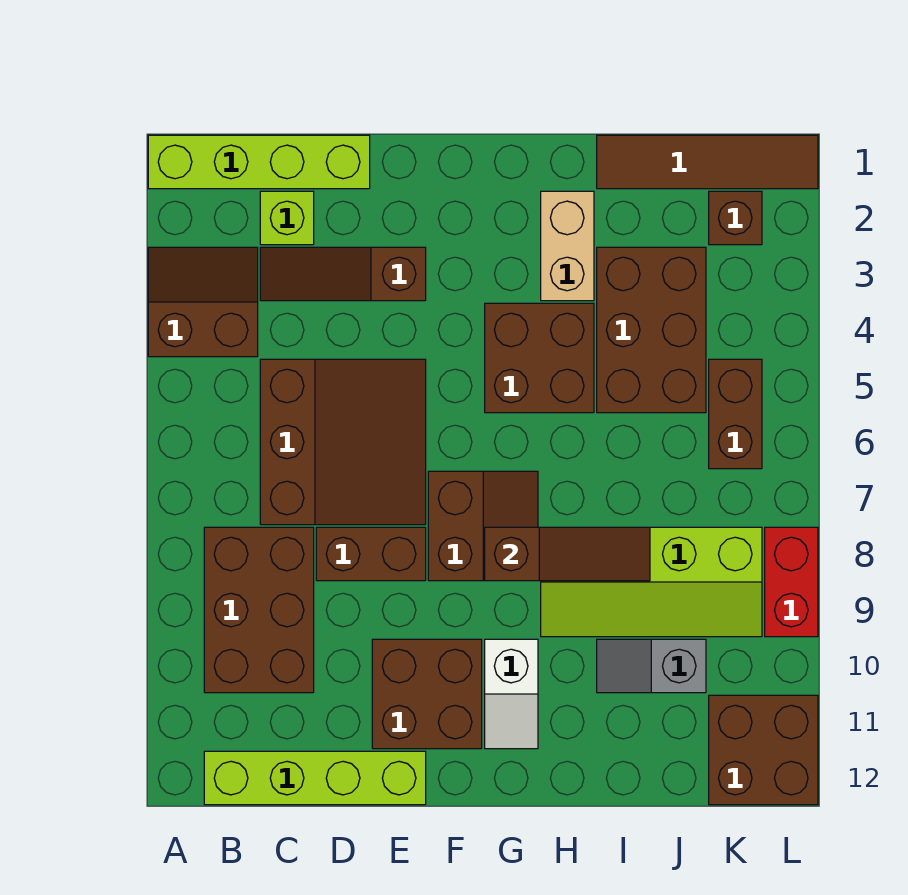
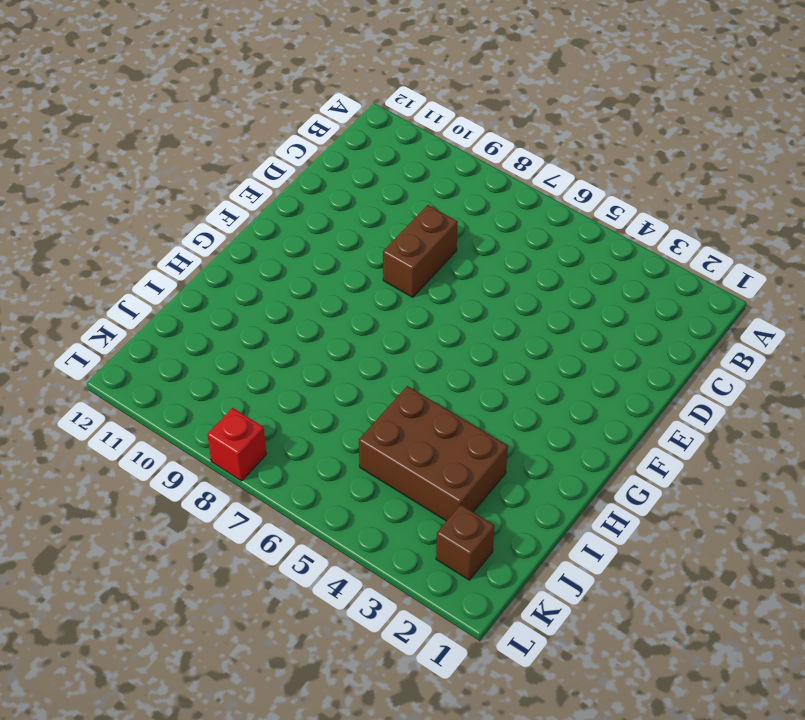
red 1x1 brick [207,408,266,481] -> red 1x2 brick [765,527,818,637]
none -> lime 1x4 brick [148,135,370,189]
none -> brown 2x2 slope [148,247,258,357]
none -> brown 2x3 brick [204,527,314,693]

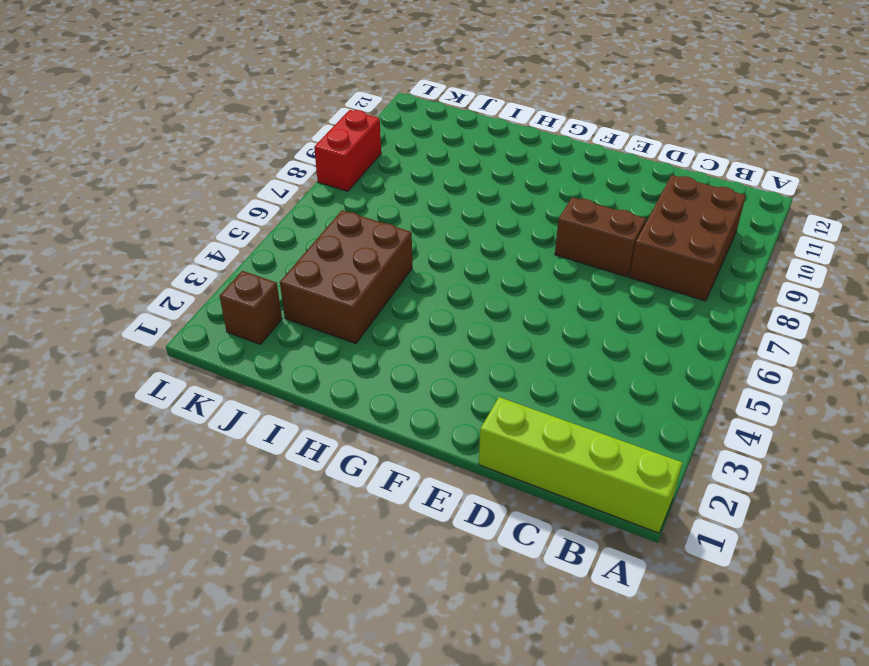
none -> brown 2x2 slope [148,247,258,357]
none -> lime 1x4 brick [204,751,426,805]
none -> lime 1x1 brick [260,191,314,245]

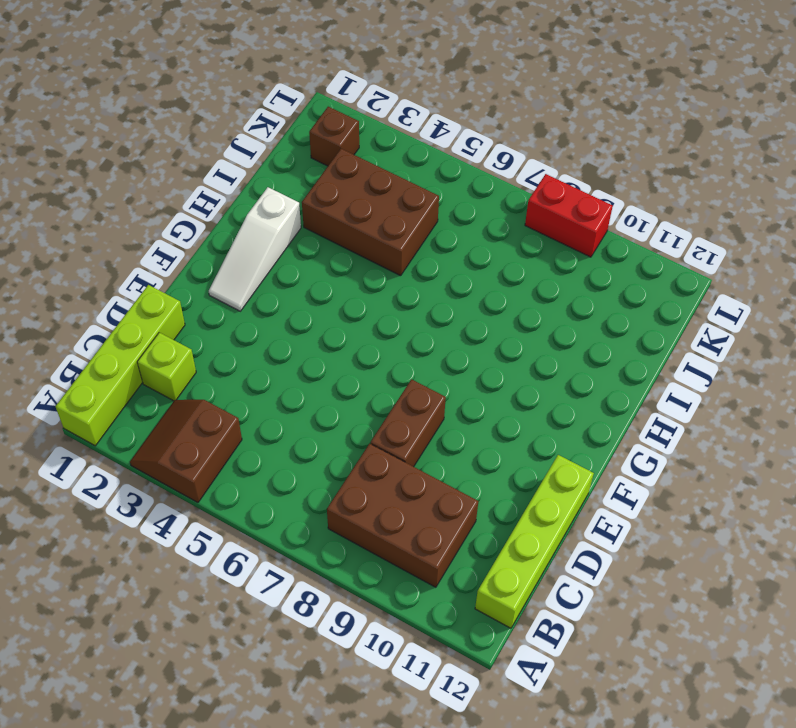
white 1x3 slope [209,187,301,311] -> tan 1x2 brick [541,191,594,301]
none -> brown 1x3 slope [260,247,426,301]
none -> brown 3x3 slope [260,359,426,525]
none -> brown 2x2 brick [372,639,482,749]

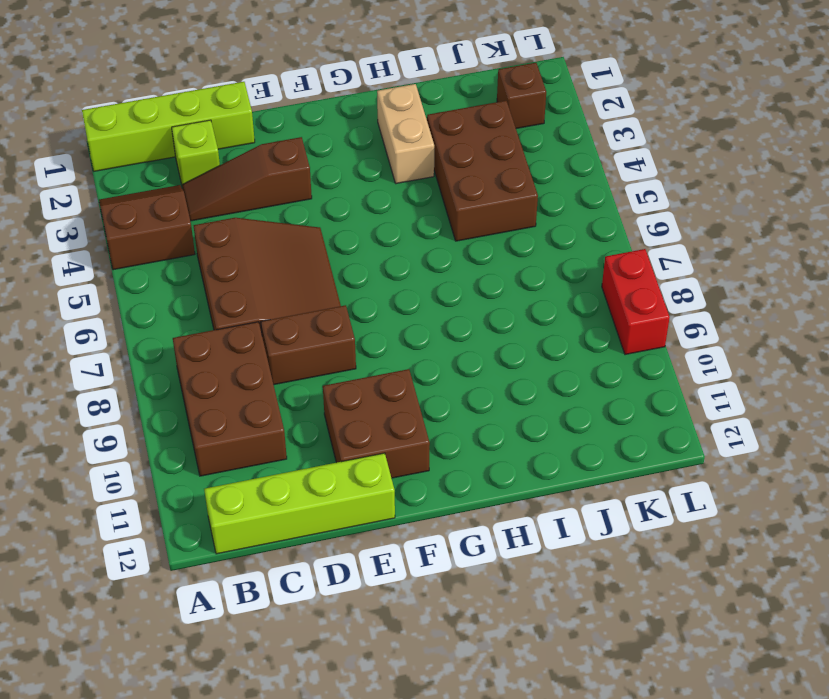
none -> brown 2x2 slope [428,471,538,581]
none -> brown 2x2 brick [485,303,594,413]
none -> white 1x2 slope [485,639,538,749]

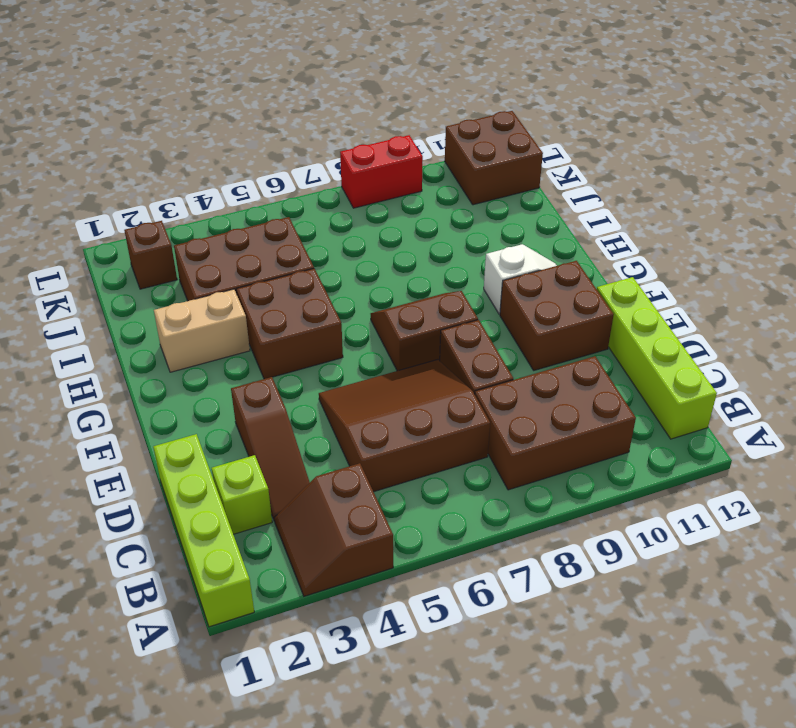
none -> lime 2x4 slope [541,527,762,637]
none -> brown 1x4 tile [597,135,818,189]
none -> grey 1x2 slope [597,639,706,693]

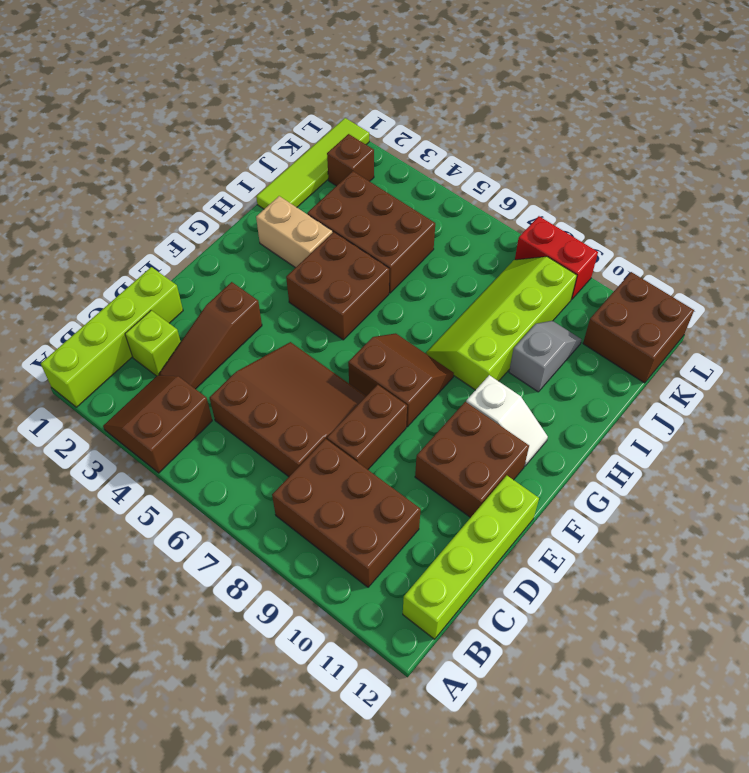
lime 2x4 slope [426,257,577,390] -> lime 2x4 slope turned to [541,527,762,637]
lime 1x4 tile [256,118,369,209] -> brown 1x4 tile [597,135,818,189]
grey 1x2 slope [509,321,581,392] -> grey 1x2 slope turned to [597,639,706,693]
none -> brown 1x2 brick [709,359,762,469]
none -> brown 1x3 slope [485,527,650,581]

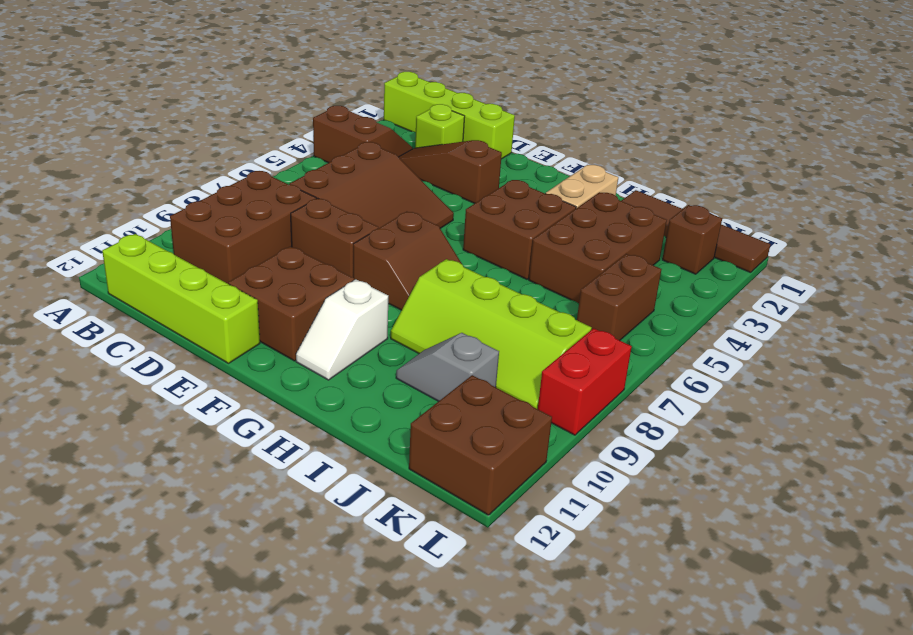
none -> brown 1x3 slope [485,527,650,581]

